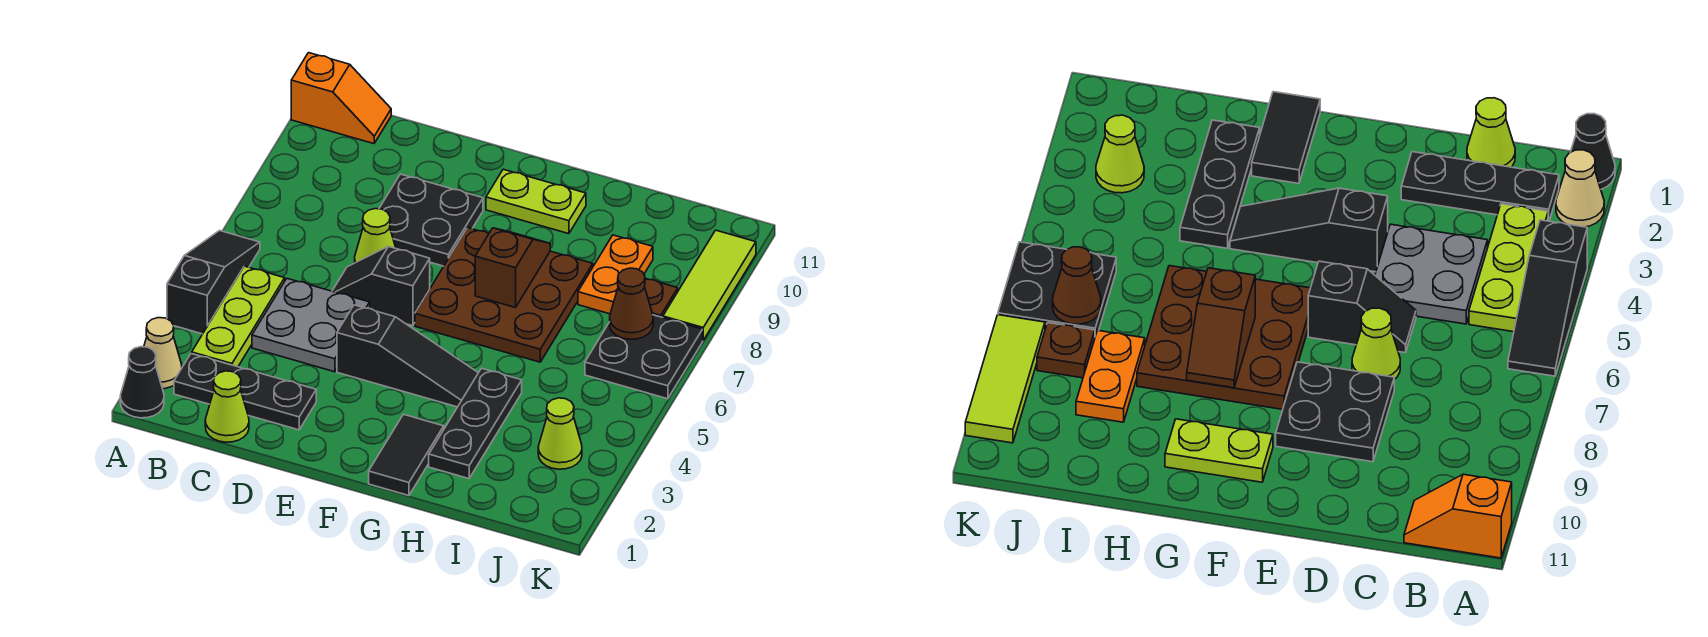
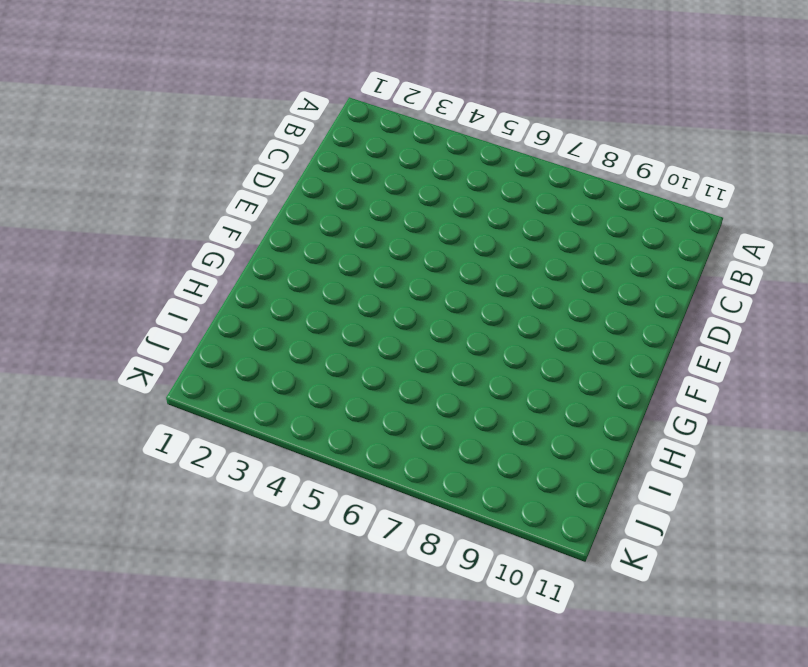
none -> black 1x1 cone [120,347,164,418]
none -> tan 1x1 cone [144,318,182,389]
none -> black 1x3 slope [167,231,260,334]

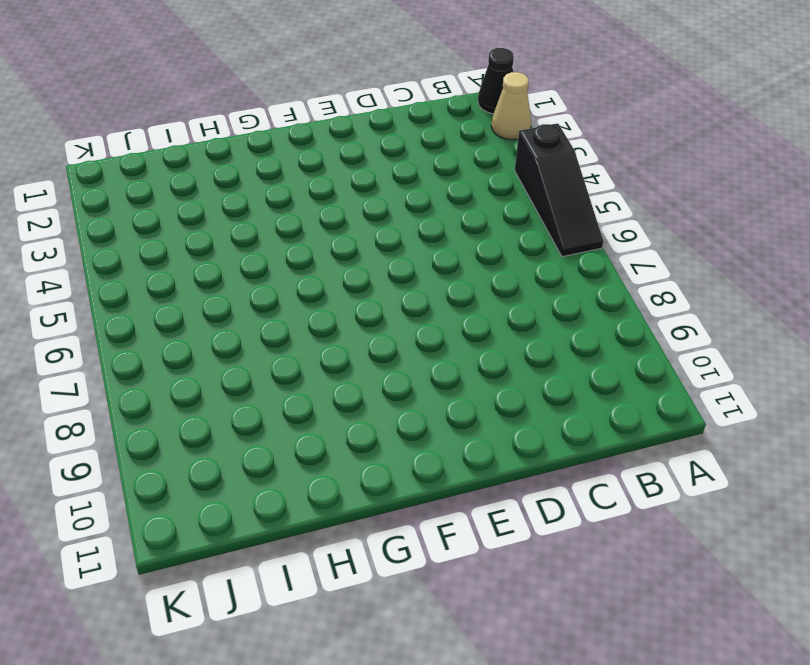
none -> orange 1x2 slope [291,53,391,144]
none -> black 1x3 plate [174,354,316,430]
none -> lime 1x3 plate [192,266,285,367]

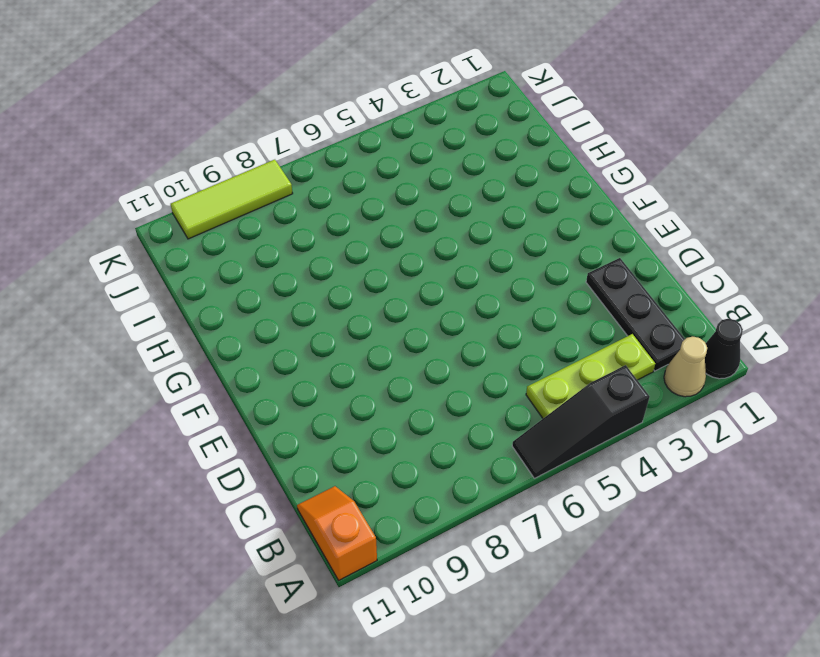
none -> lime 1x1 cone [205,371,249,442]
none -> grey 2x2 plate [252,279,370,372]
none -> black 1x2 slope [333,246,430,326]

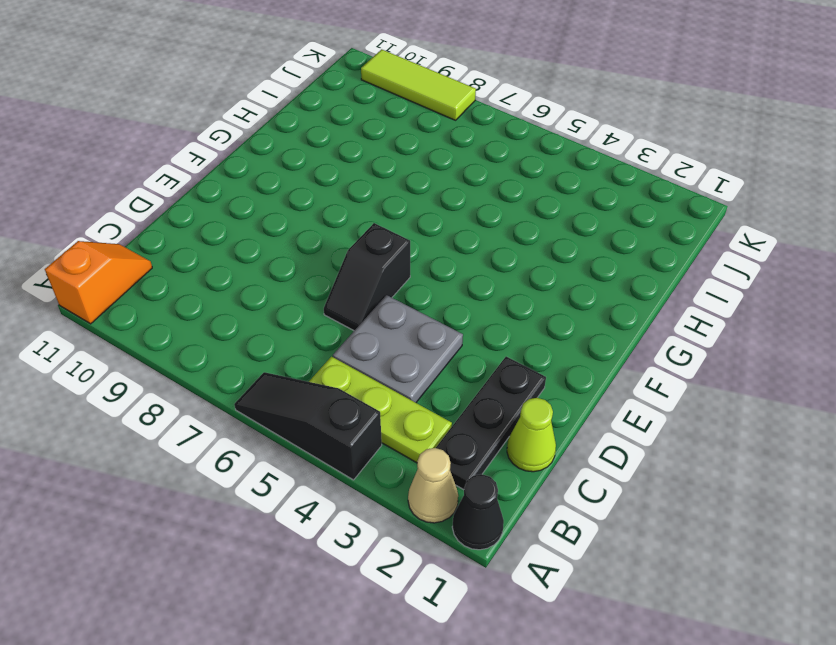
none -> lime 1x1 cone [355,209,396,263]
none -> black 2x2 plate [379,174,483,266]
none -> black 1x3 slope [337,305,478,407]

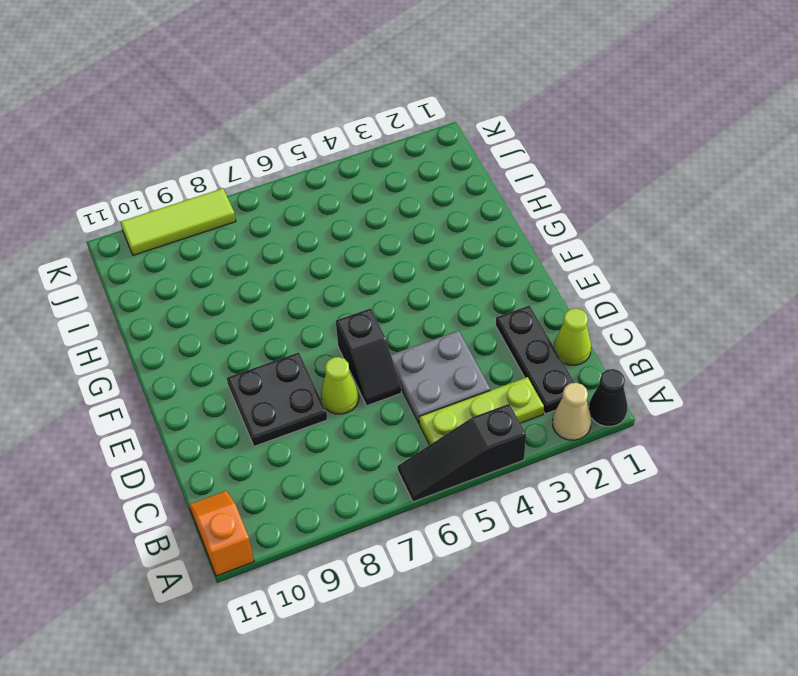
none -> black 1x3 slope [337,305,478,407]
none -> brown 3x3 plate [415,228,593,362]
none -> lime 1x2 plate [486,169,586,234]

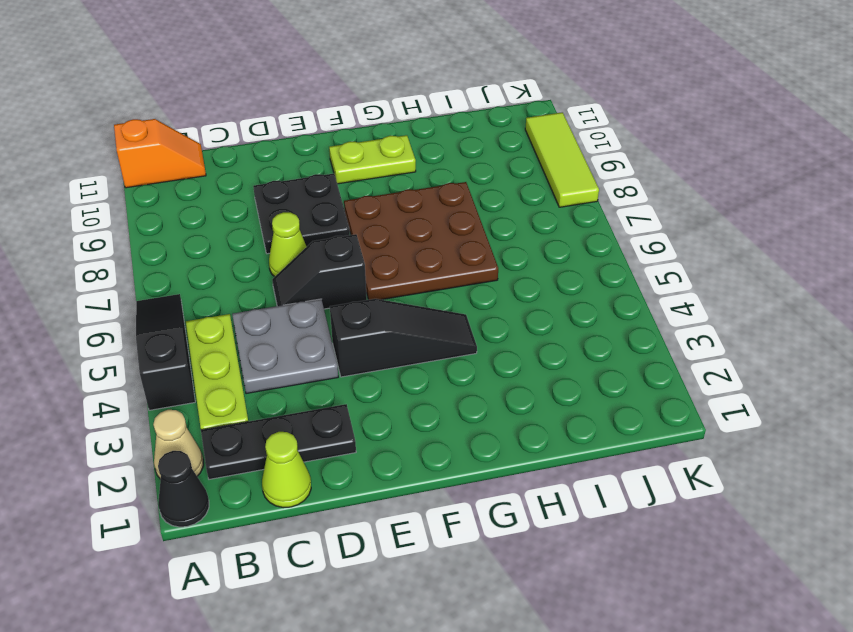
none -> black 1x2 tile [369,414,444,496]
none -> black 1x3 plate [429,368,522,479]
none -> orange 1x2 plate [578,235,653,314]

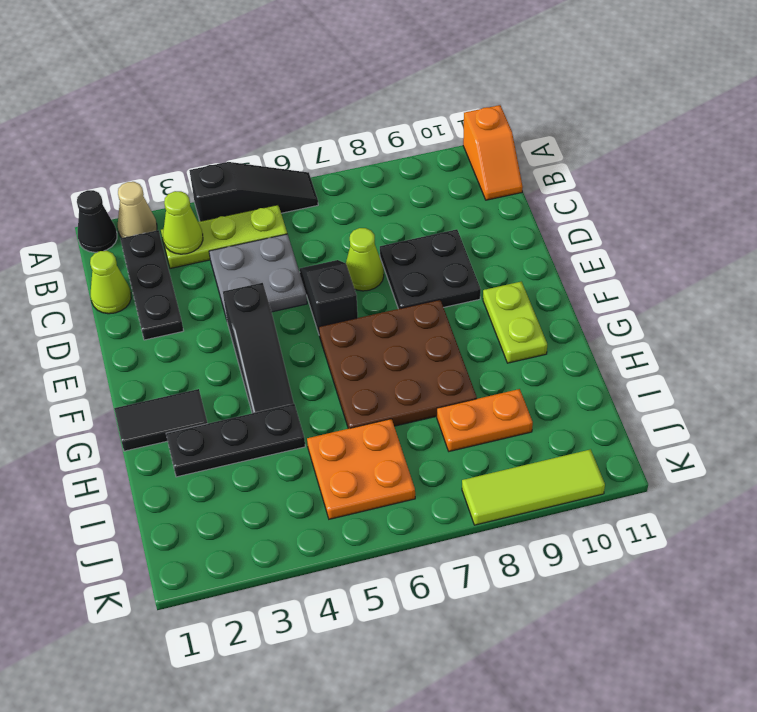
lime 1x1 cone [163,191,203,254] -> lime 1x1 cone moved to [538,398,582,469]
orange 2x2 plate [307,419,415,519] -> black 2x2 plate [585,315,703,399]
none -> brown 1x1 plate [645,279,678,318]
none -> brown 1x2 slope [475,228,550,308]
none -> brown 1x1 cone [610,268,653,339]

